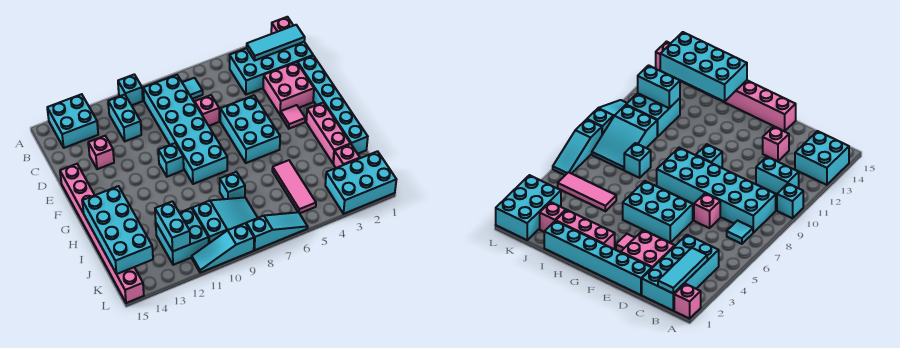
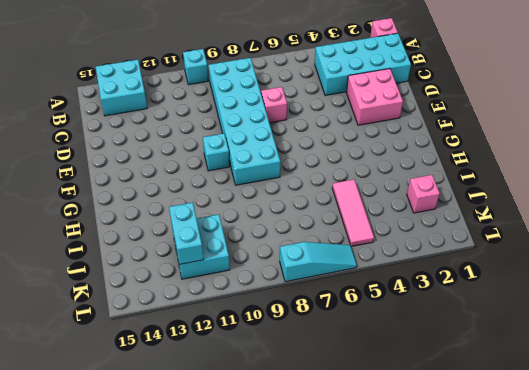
none -> cyan 1x1 tile [182,78,203,99]
none -> cyan 1x2 brick [108,95,141,141]
none -> cyan 1x6 brick [298,56,368,154]

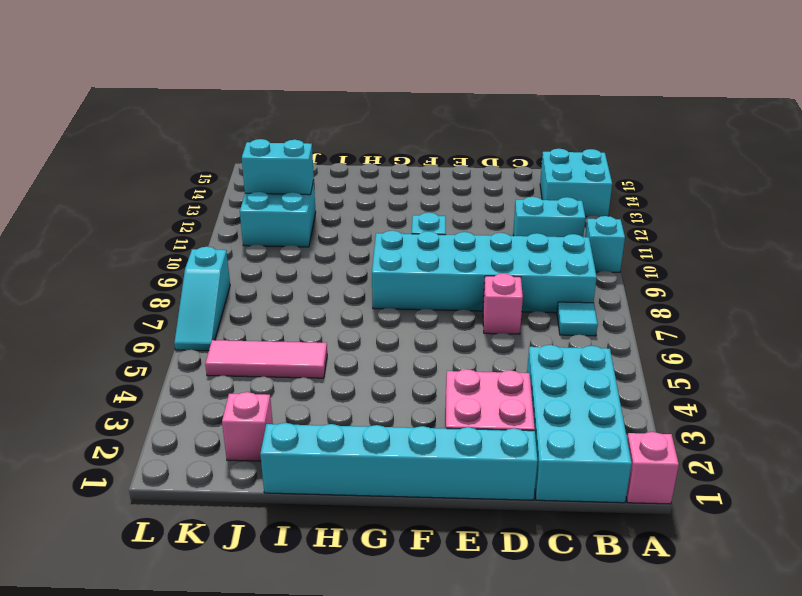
none -> pink 1x1 brick [88,136,114,169]
none -> cyan 2x3 brick [220,95,280,163]
none -> pink 1x8 brick [60,164,144,303]

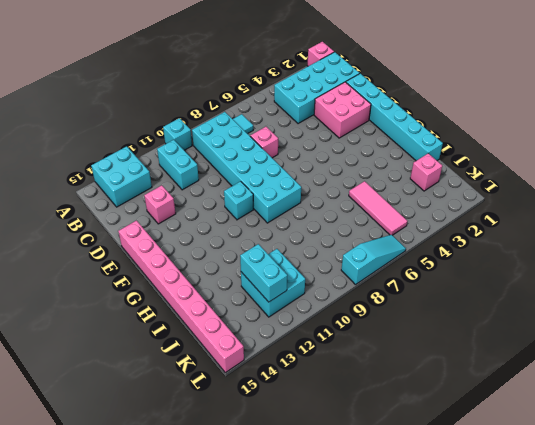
none -> cyan 2x3 brick [220,95,280,163]
none -> pink 1x1 tile [281,105,305,129]
none -> pink 1x3 brick [306,103,350,164]

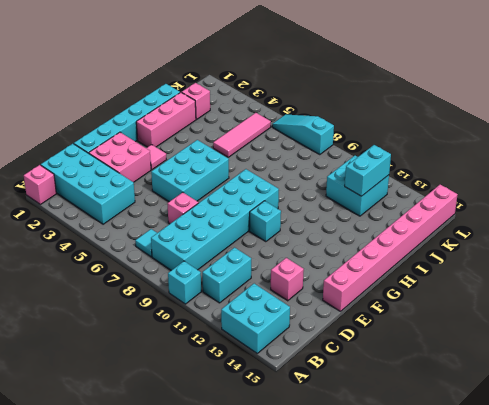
none -> cyan 1x1 brick [220,172,245,199]
none -> cyan 2x3 slope [192,197,258,243]
none -> cyan 2x3 brick [325,151,396,214]

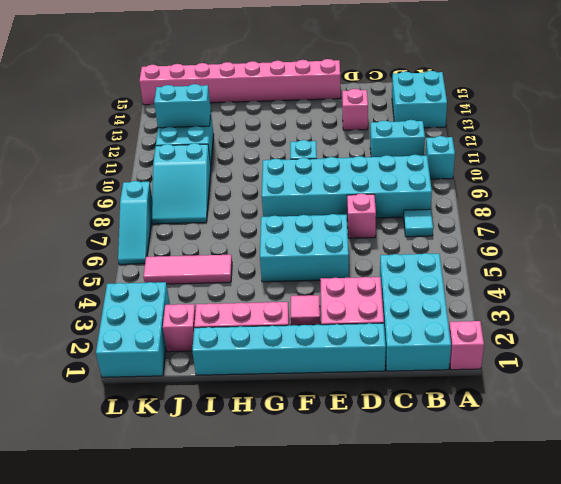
none -> cyan 1x1 brick [220,172,245,199]
none -> cyan 1x3 slope [192,223,254,273]
none -> cyan 1x3 tile [247,25,305,60]

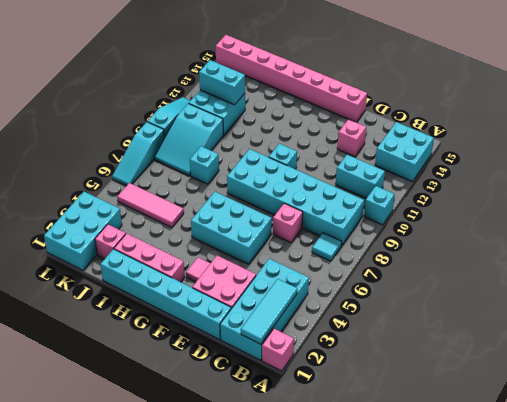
none -> cyan 2x4 brick [82,186,153,274]

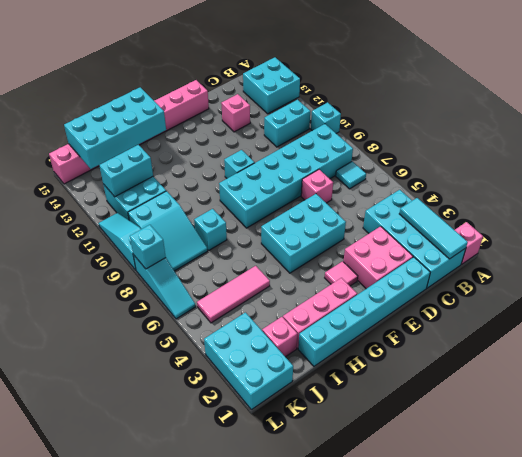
cyan 1x1 brick [130,225,166,269] -> none

